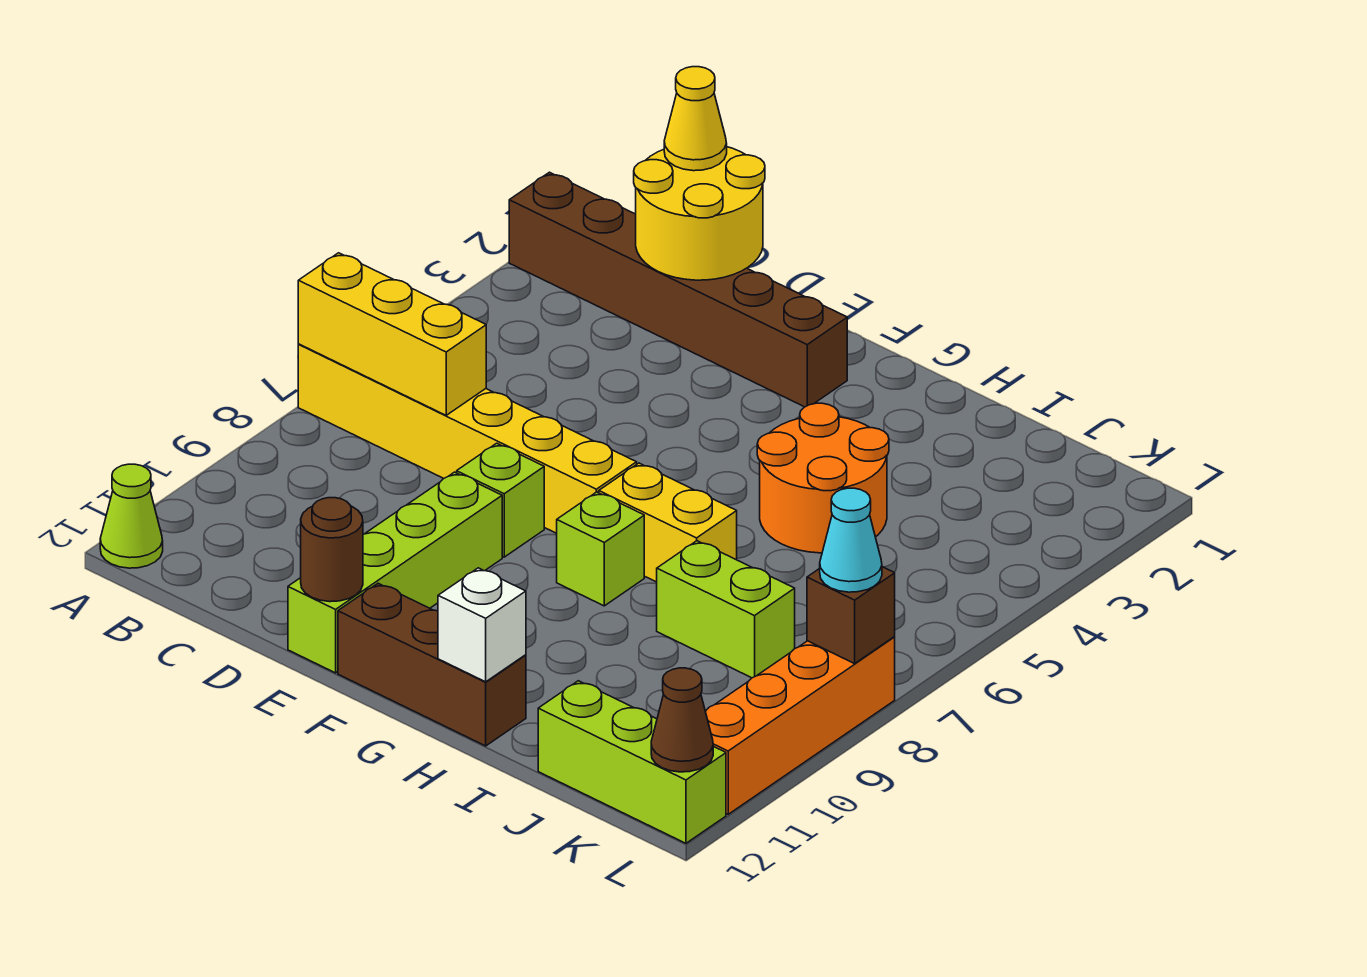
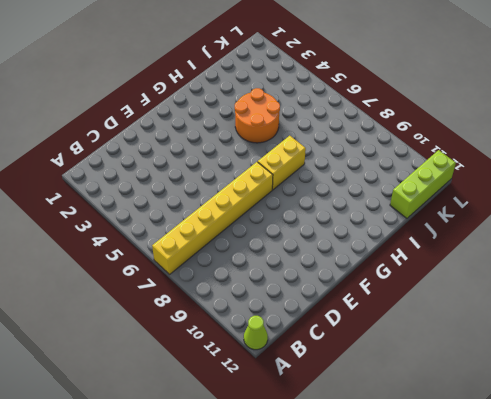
none -> brown 1x6 brick [509,172,847,407]
none -> lime 1x1 brick [457,443,544,557]
none -> lime 1x4 brick [288,472,502,673]

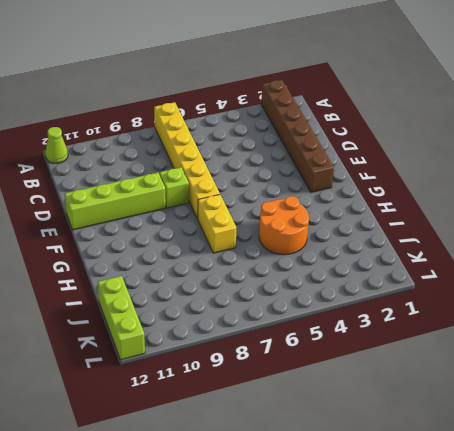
none -> brown 1x3 brick [338,583,526,746]
none -> lime 1x1 brick [557,492,644,606]
none -> lime 1x2 brick [657,541,795,678]

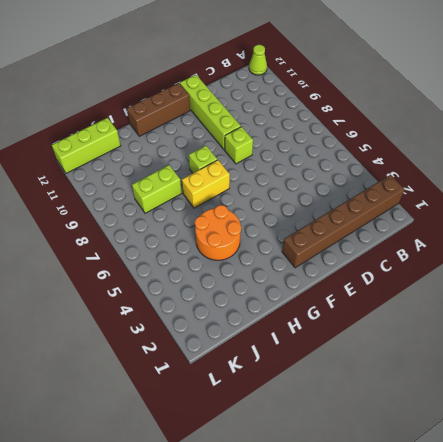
none -> yellow 1x6 brick [298,344,637,533]
none -> orange 1x4 brick [705,637,895,814]
none -> yellow 1x3 brick [298,253,486,415]

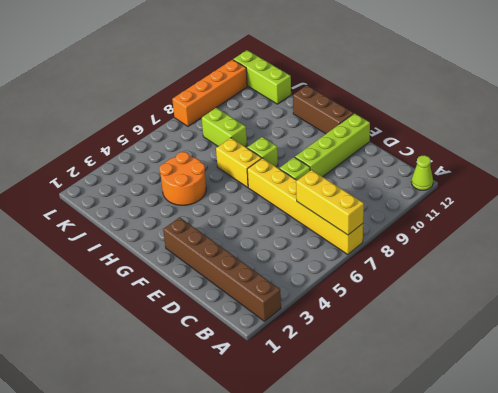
none -> yellow 2x2 round brick [634,147,765,280]
none -> brown 1x1 round brick [301,498,363,602]
none -> white 1x1 brick [438,568,526,682]

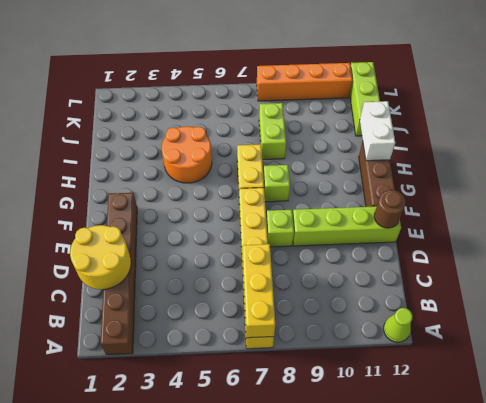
white 1x2 brick [360,101,395,161] -> white 1x1 brick [438,568,526,682]
none -> brown 1x1 brick [807,567,895,664]
none -> brown 1x1 cone [651,668,713,772]
none -> yellow 1x1 cone [664,67,727,171]

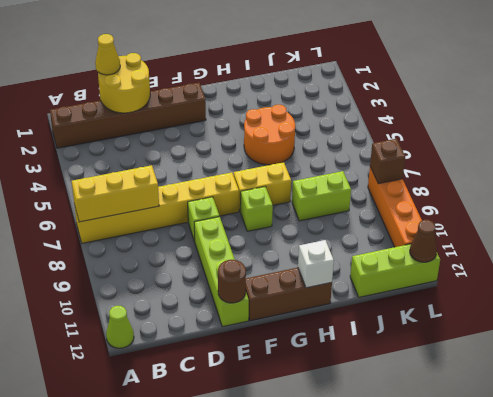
none -> cyan 1x1 cone [820,488,882,592]

